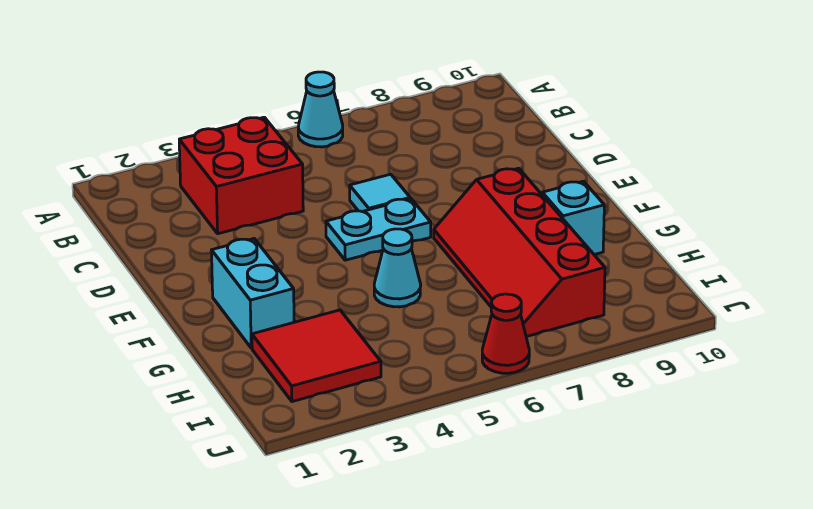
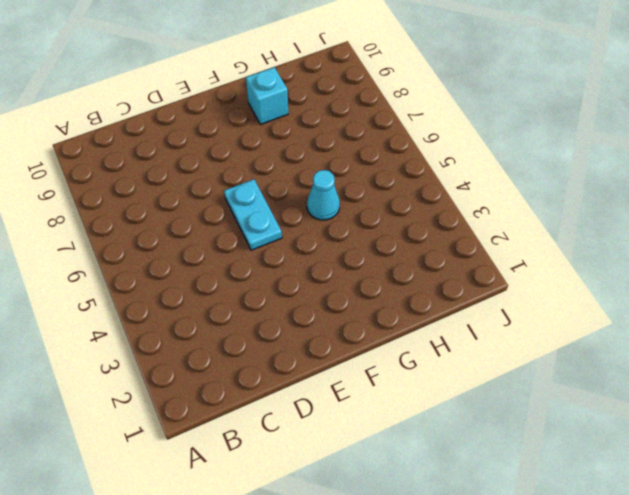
none -> cyan 1x1 cone [298,72,343,147]
none -> red 2x2 brick [179,117,303,234]

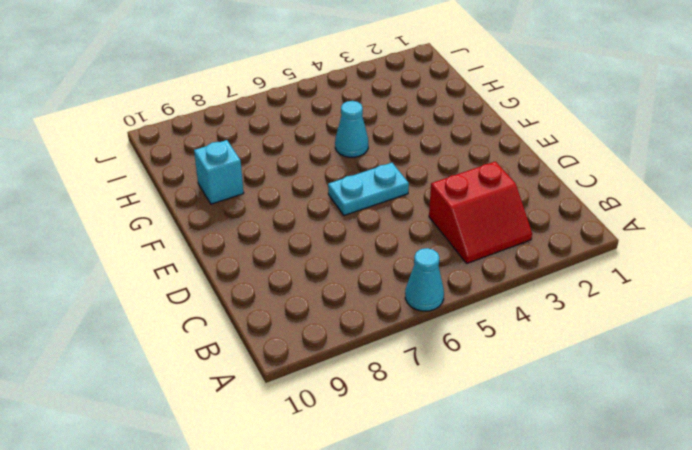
red 2x2 slope [429,161,532,263] -> red 2x2 brick [179,117,303,234]
none -> cyan 1x1 tile [350,174,410,212]
none -> cyan 1x2 brick [211,239,294,348]

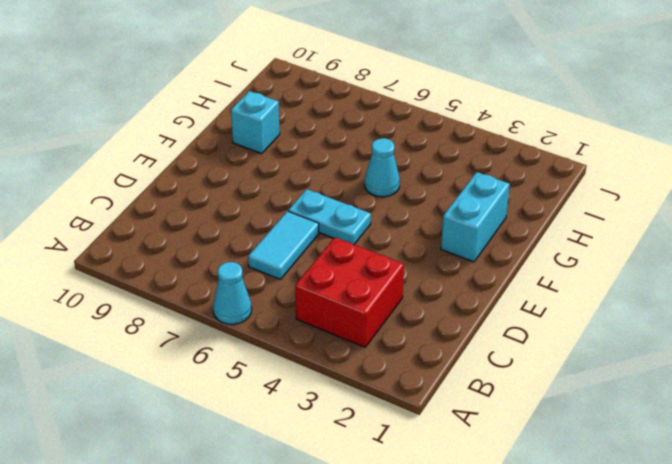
cyan 1x2 tile [248,211,319,279] -> cyan 1x1 tile [350,174,410,212]
none -> red 2x4 slope [434,168,605,337]
none -> red 2x2 tile [252,310,381,402]

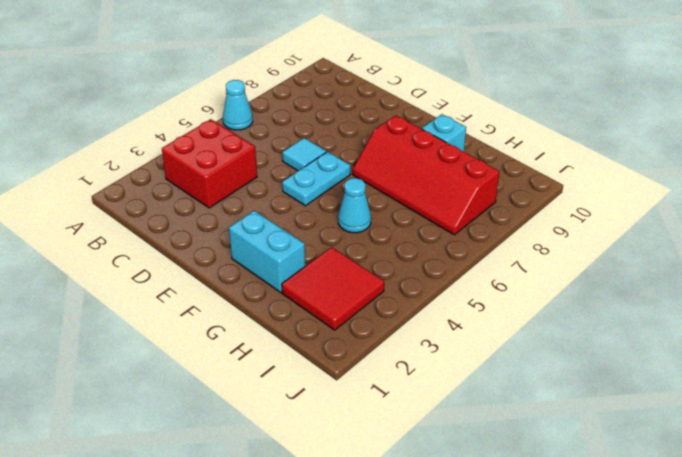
none -> red 1x1 cone [482,294,529,373]

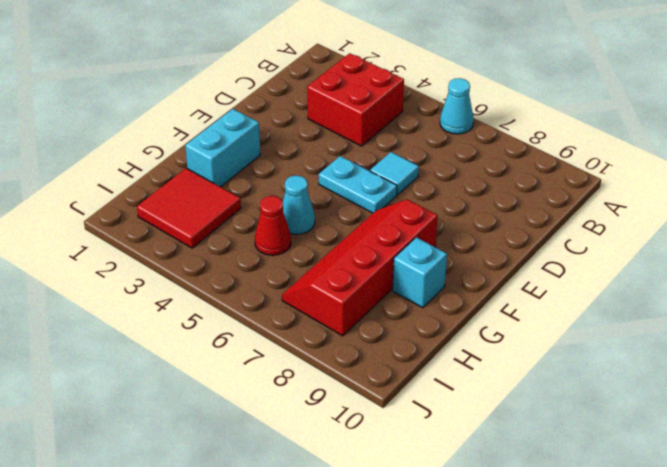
red 1x1 cone [255,196,291,255] -> red 1x1 cone moved to [482,294,529,373]

